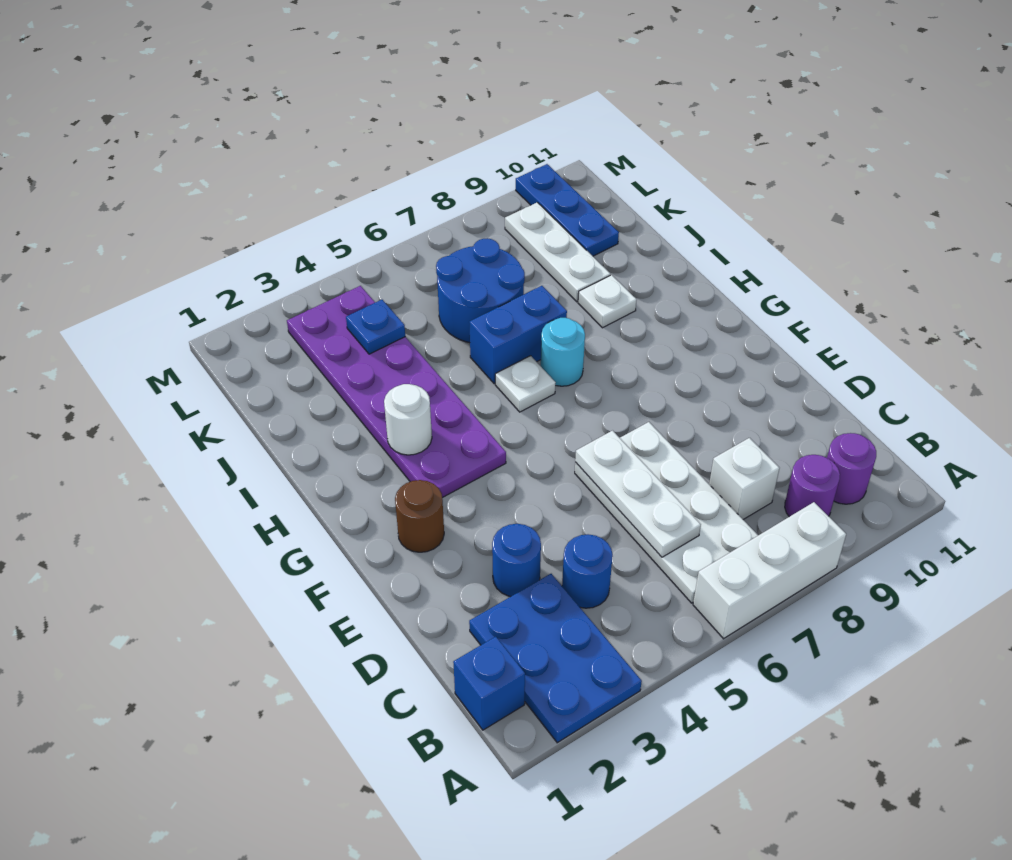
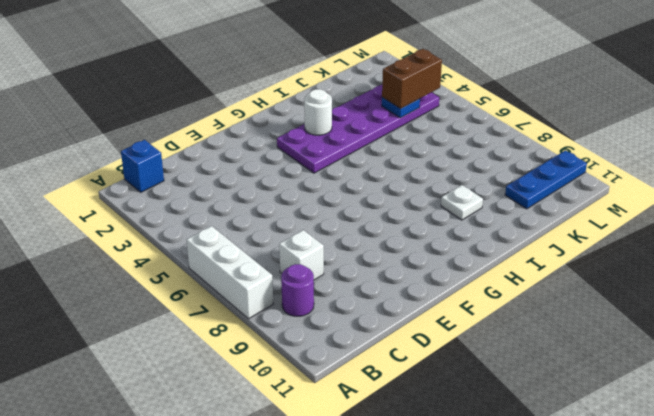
brown 1x2 brick [382,49,442,109] -> none
none -> blue 2x3 plate [469,574,642,743]
none -> white 2x4 plate [575,422,758,603]
none -> purple 1x1 round brick [827,433,876,504]

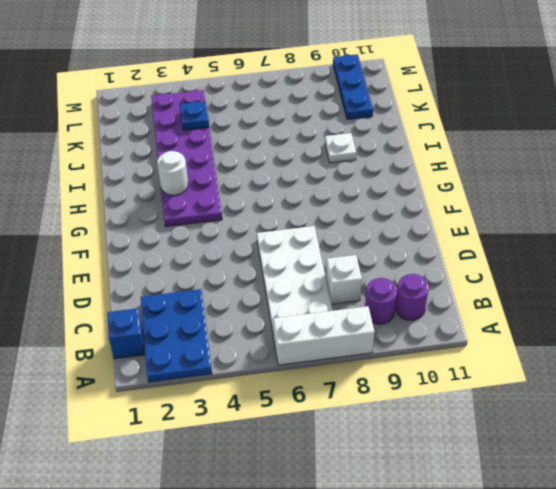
none -> blue 1x1 round brick [562,534,613,608]
none -> blue 1x1 round brick [492,524,541,597]
none -> brown 1x1 round brick [395,480,444,552]

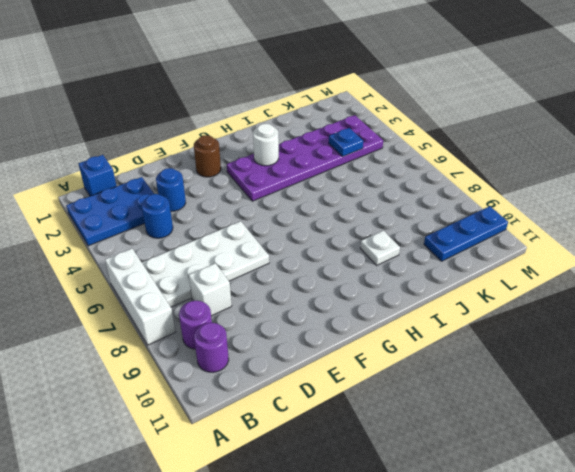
none -> white 1x1 plate [495,356,556,412]
none -> cyan 1x1 round brick [541,318,585,386]
none -> blue 1x2 brick [470,286,567,384]

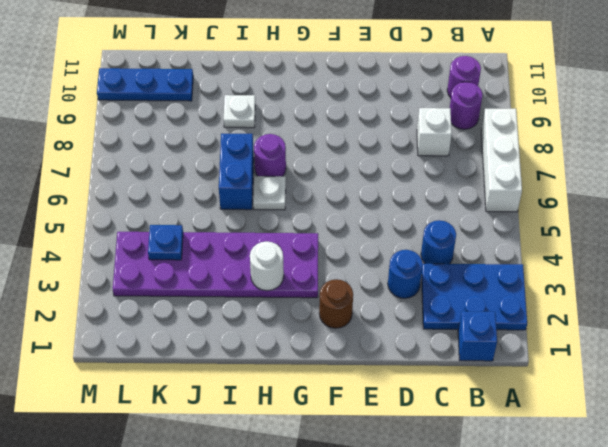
purple 1x1 round brick [254,134,286,176] -> cyan 1x1 round brick [541,318,585,386]
none -> white 2x4 plate [575,422,758,603]
none -> blue 2x2 round brick [436,238,525,343]
none -> white 1x3 plate [505,202,610,302]

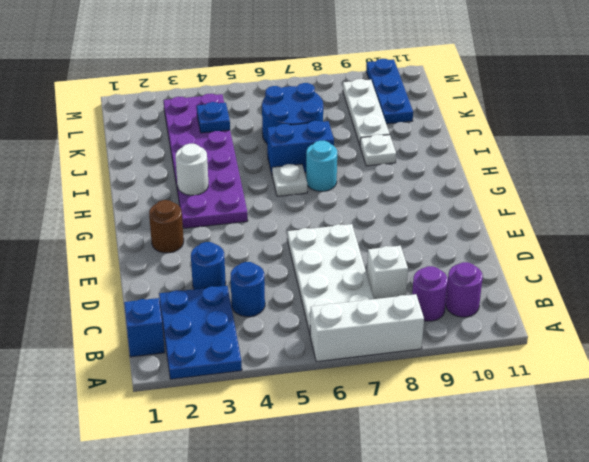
none -> white 1x3 plate [575,431,701,557]

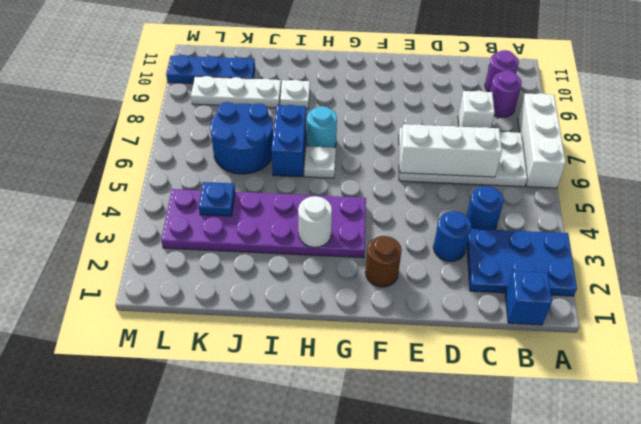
white 1x3 brick [400,124,502,177] -> white 1x3 plate [575,431,701,557]

